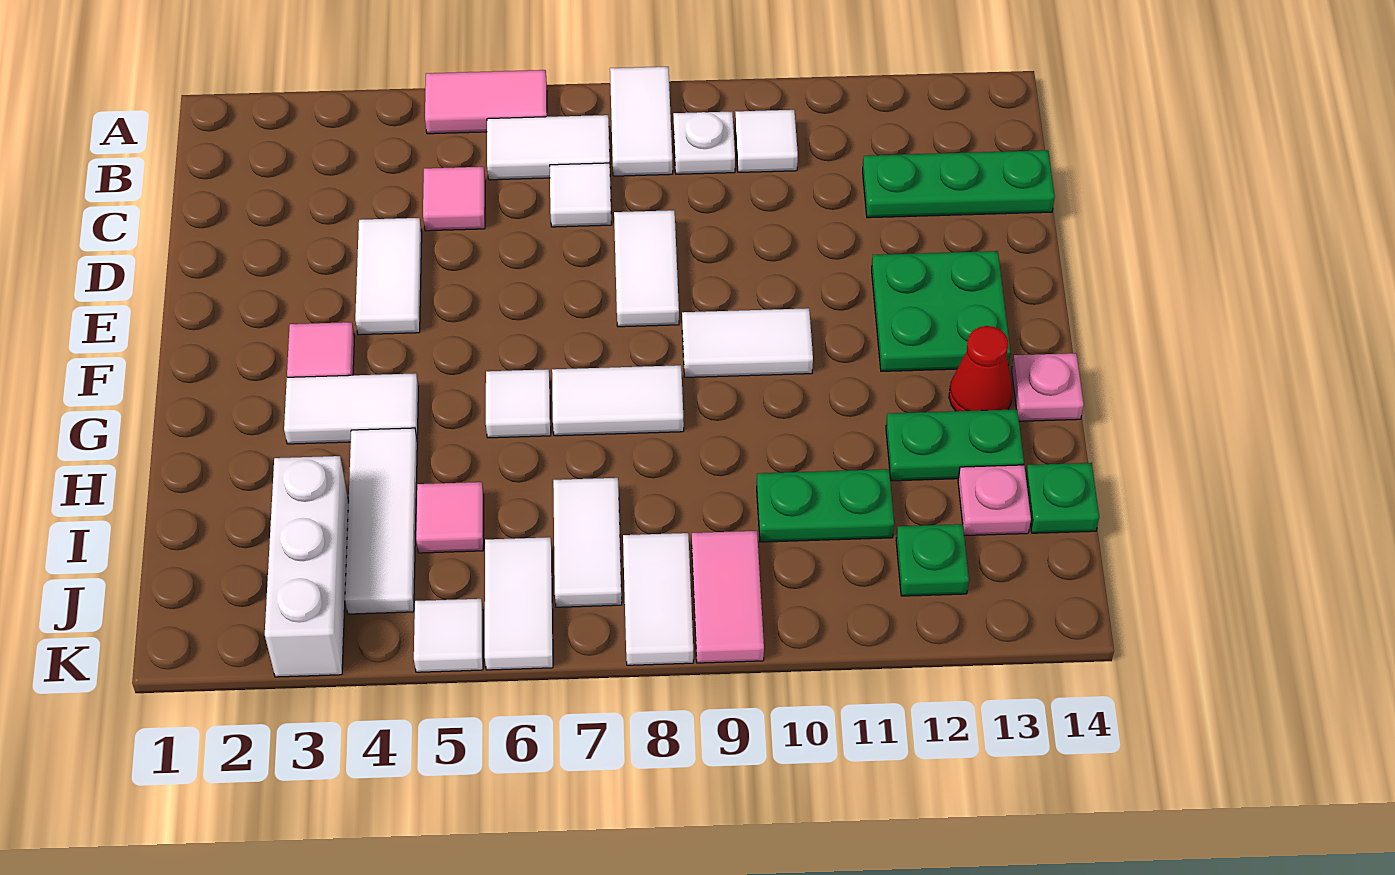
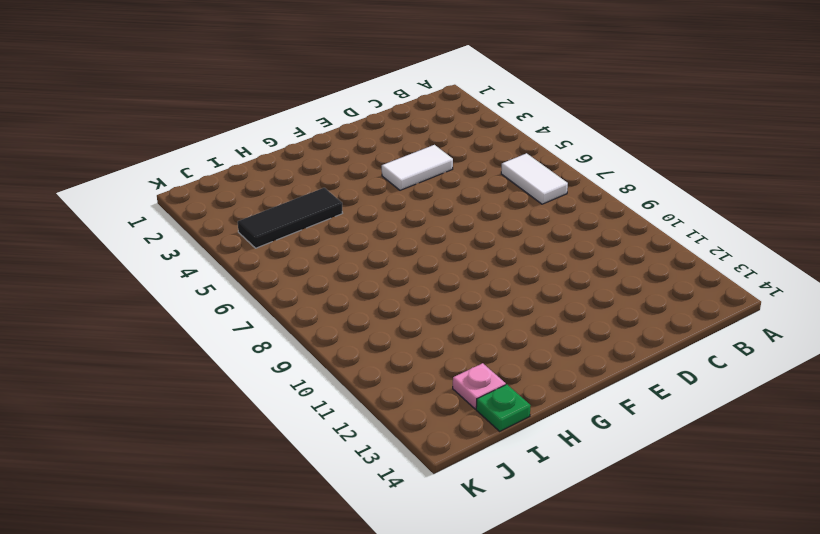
black 1x3 tile [238,188,342,248] -> white 1x3 tile [345,428,417,614]
none -> pink 1x2 tile [425,70,547,134]
none -> white 1x2 tile [610,67,673,176]
none -> white 1x1 plate [673,112,735,174]
none -> white 1x1 tile [735,110,798,172]

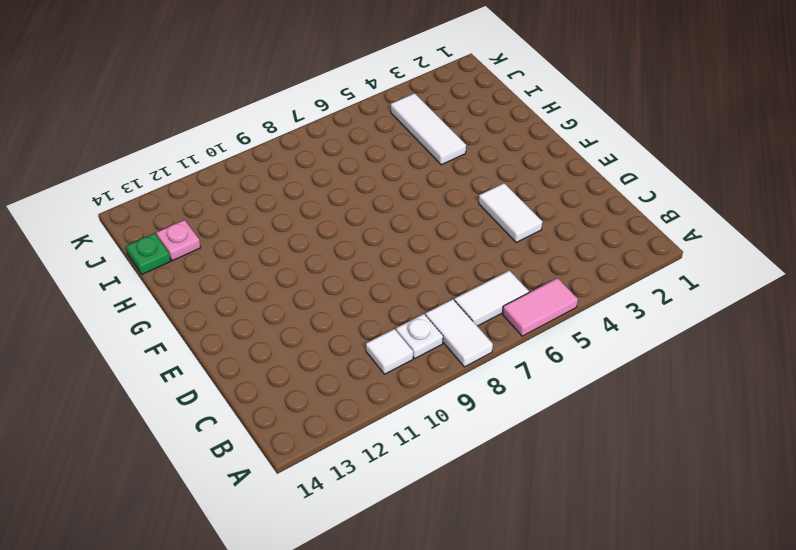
none -> pink 1x1 tile [423,167,485,231]
none -> white 1x1 tile [550,163,611,227]
none -> green 1x3 plate [863,150,1055,218]
none -> white 1x2 tile [614,210,679,327]

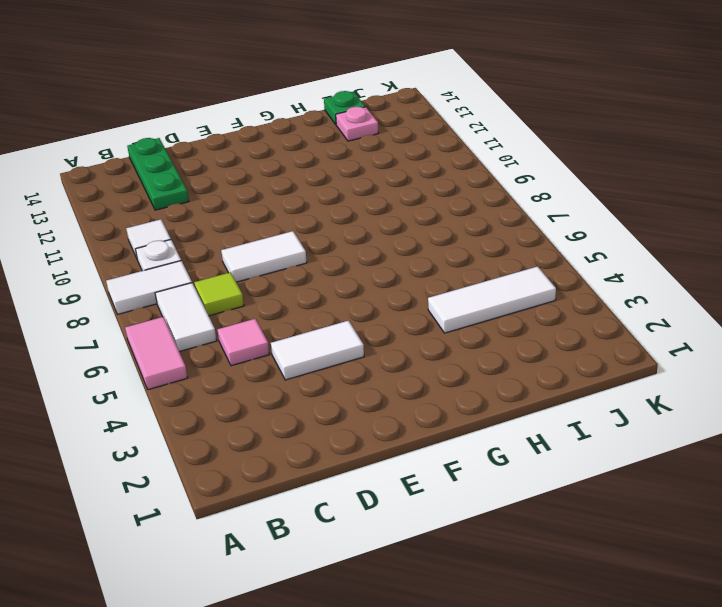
lime 1x1 tile [194,272,244,316] -> white 1x1 tile [550,163,611,227]
none -> green 2x2 plate [872,251,1010,371]
none -> pink 1x1 tile [287,322,355,377]
none -> white 1x2 tile [682,308,813,377]
none -> white 1x2 tile [284,373,418,444]

